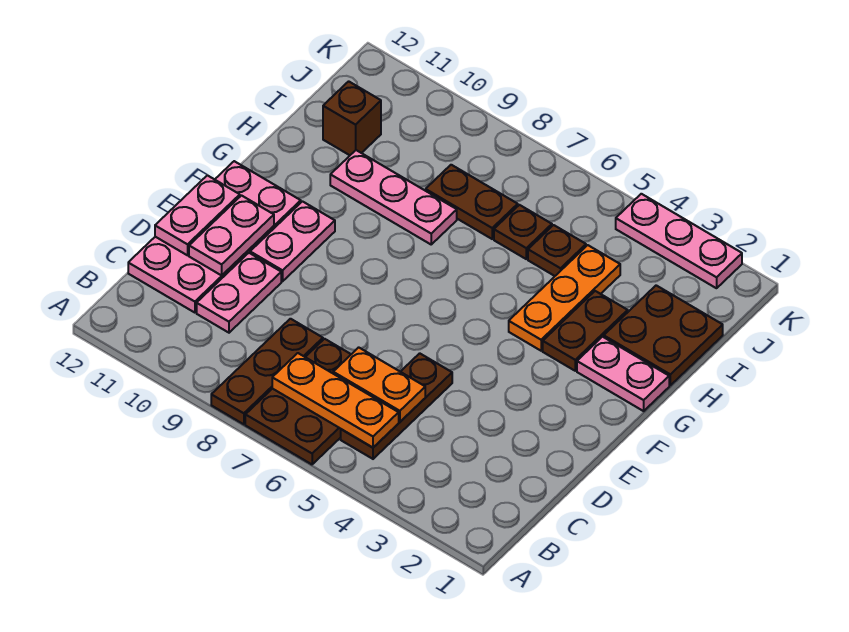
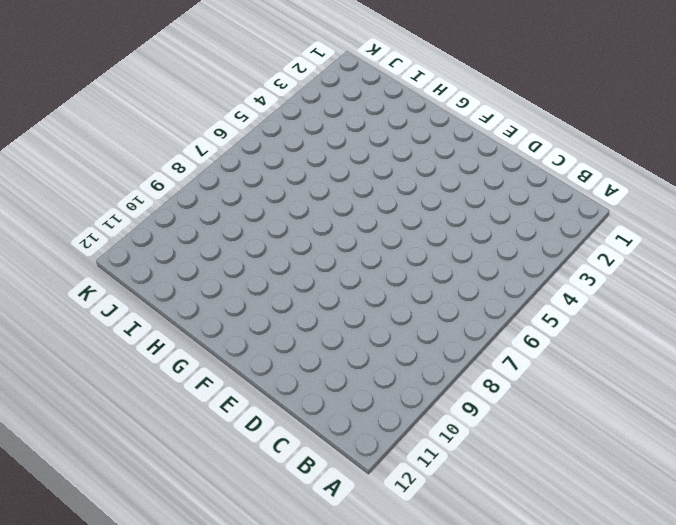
none -> brown 2x3 plate [245,339,351,464]
none -> brown 1x3 plate [211,319,323,424]
none -> brown 1x3 plate [341,353,452,459]

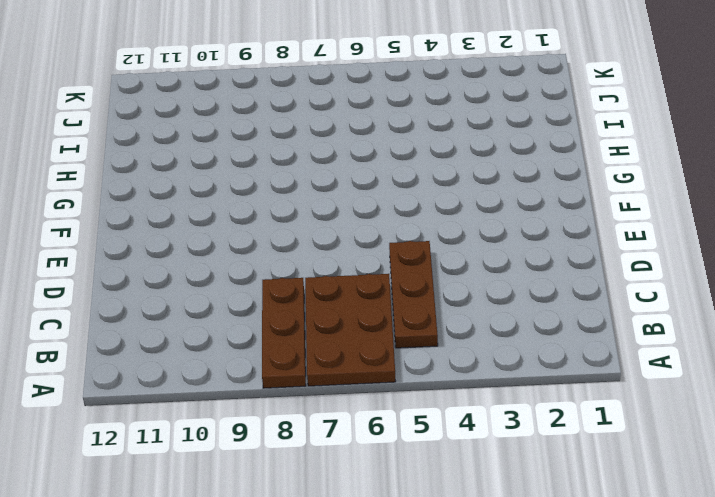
none -> pink 1x2 plate [197,253,281,333]
none -> pink 2x4 plate [128,161,301,313]
none -> pink 1x2 plate [250,201,335,281]

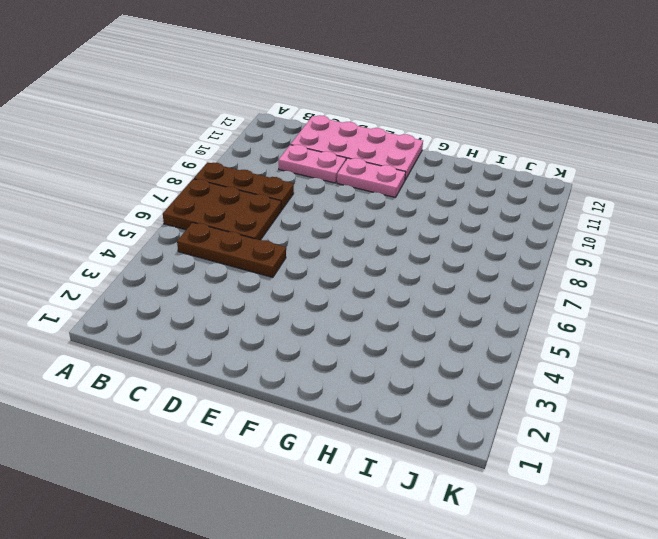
none -> pink 1x2 plate [577,337,669,411]
none -> brown 1x2 plate [543,291,628,371]
none -> orange 1x3 plate [509,245,620,351]

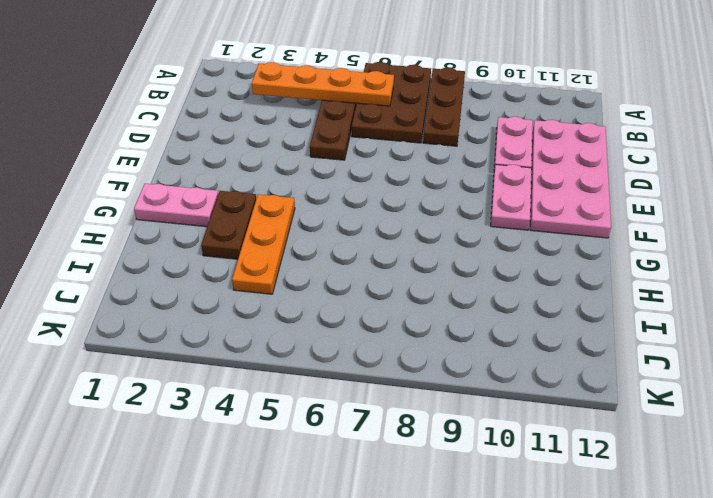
orange 1x4 plate [252,62,394,106] -> orange 1x3 plate [272,353,399,448]
none -> brown 2x2 plate [604,285,723,385]
none -> pink 1x3 plate [330,150,457,244]
none -> brown 1x1 plate [528,225,586,276]

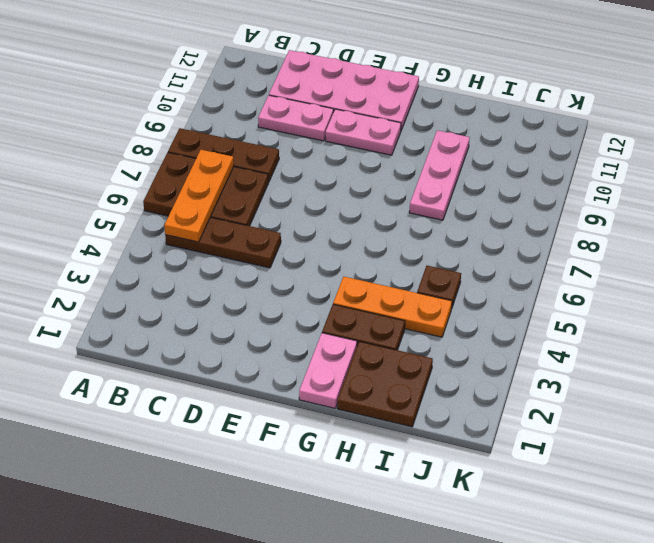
none -> brown 1x1 plate [494,205,552,259]
none -> brown 1x2 plate [426,165,518,239]
none -> brown 1x1 brick [323,81,381,155]

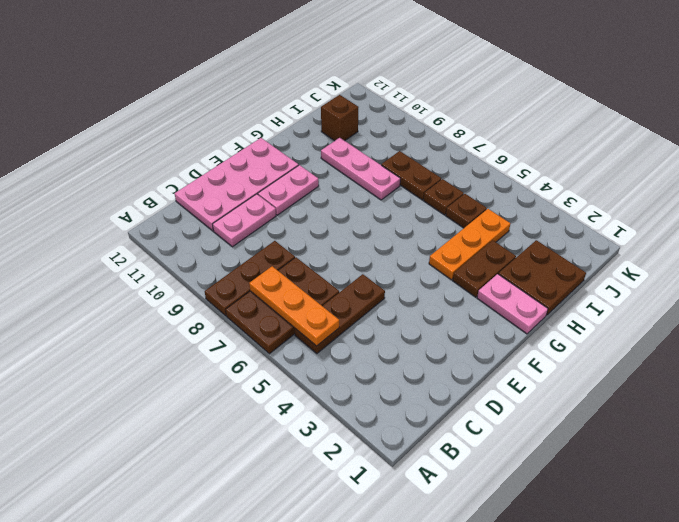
none -> pink 1x3 plate [616,194,742,288]
none -> orange 1x2 plate [333,347,425,422]
none -> pink 1x2 plate [189,196,274,275]

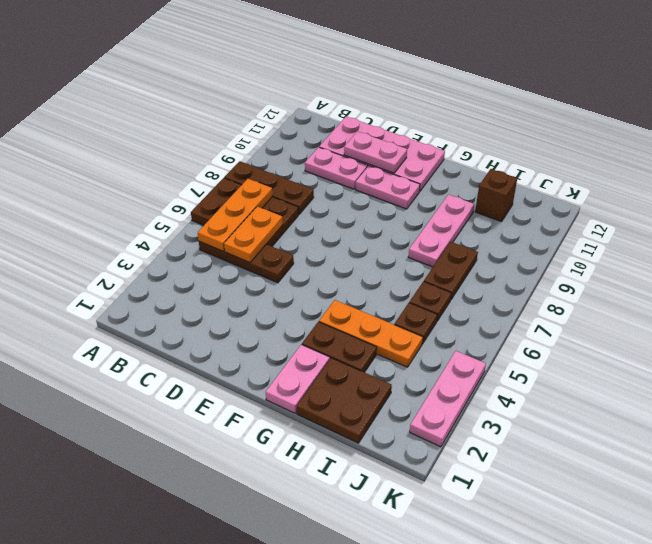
none -> pink 1x2 plate [155,175,240,255]

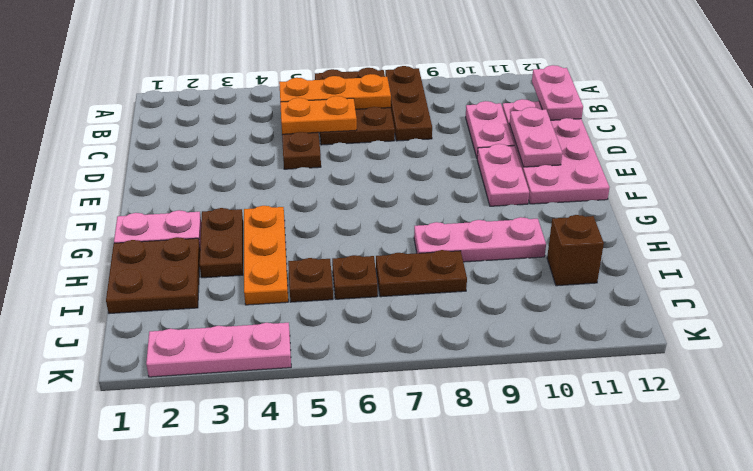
pink 1x2 plate [532,65,583,120] -> pink 1x2 plate moved to [155,175,240,255]

